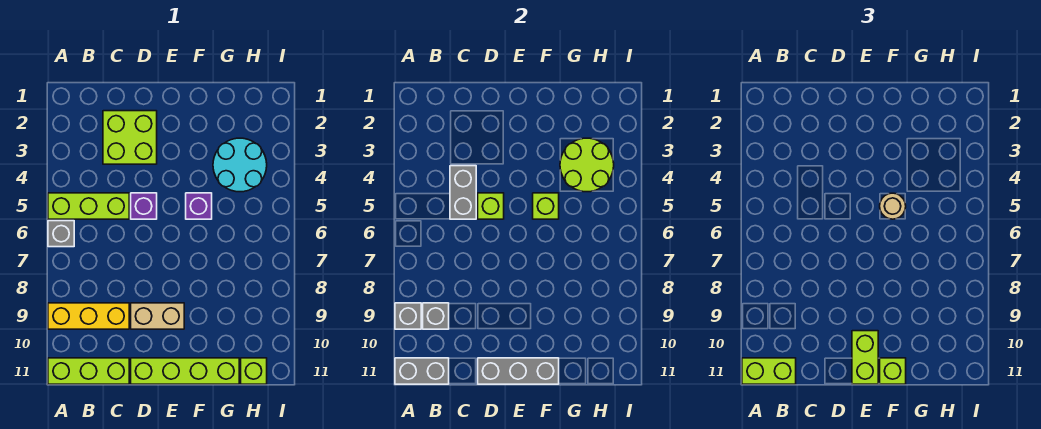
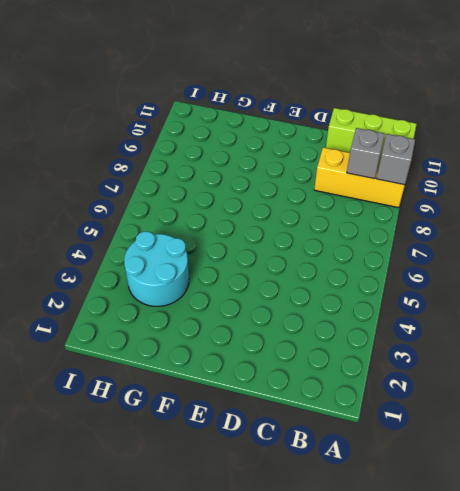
none -> lime 1x3 brick [48,193,129,219]
none -> grey 1x1 brick [48,221,74,247]
none -> lime 2x2 brick [103,111,157,164]

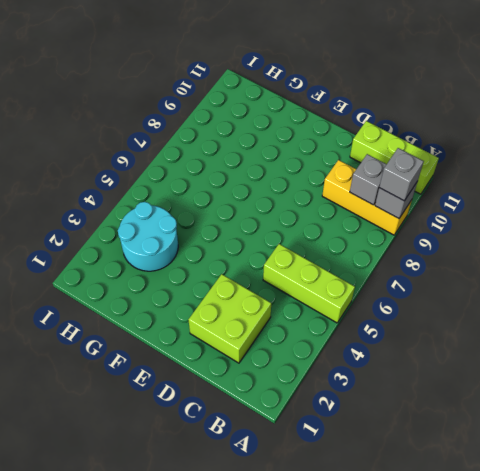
grey 1x1 brick [379,148,424,201] -> grey 1x1 brick moved to [48,221,74,247]
none -> purple 1x1 brick [131,193,157,219]
none -> tan 1x2 brick [131,303,184,329]
none -> lime 1x4 brick [131,358,239,384]

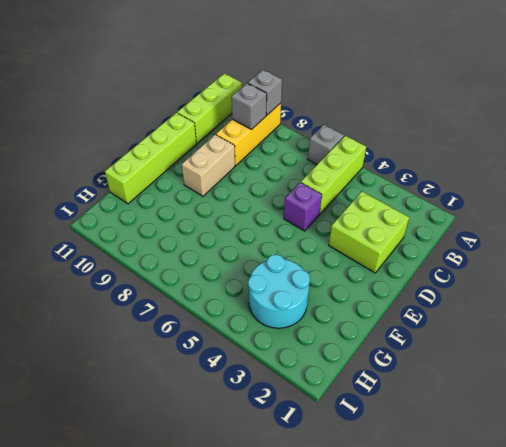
none -> purple 1x1 brick [186,193,212,219]
none -> lime 1x1 brick [241,358,267,384]
none -> grey 1x2 brick [395,358,449,384]

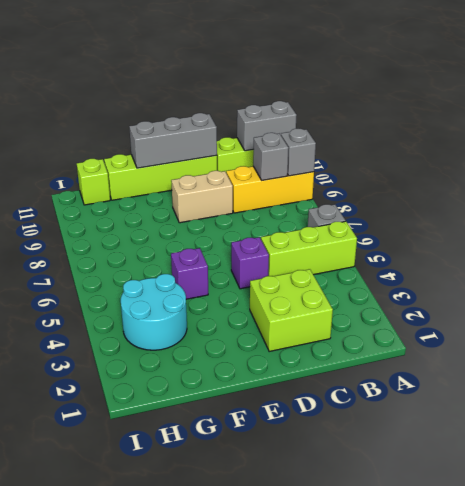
none -> grey 1x2 brick [450,166,476,219]
none -> lime 1x1 brick [478,193,504,219]
none -> lime 1x1 brick [533,193,559,219]

